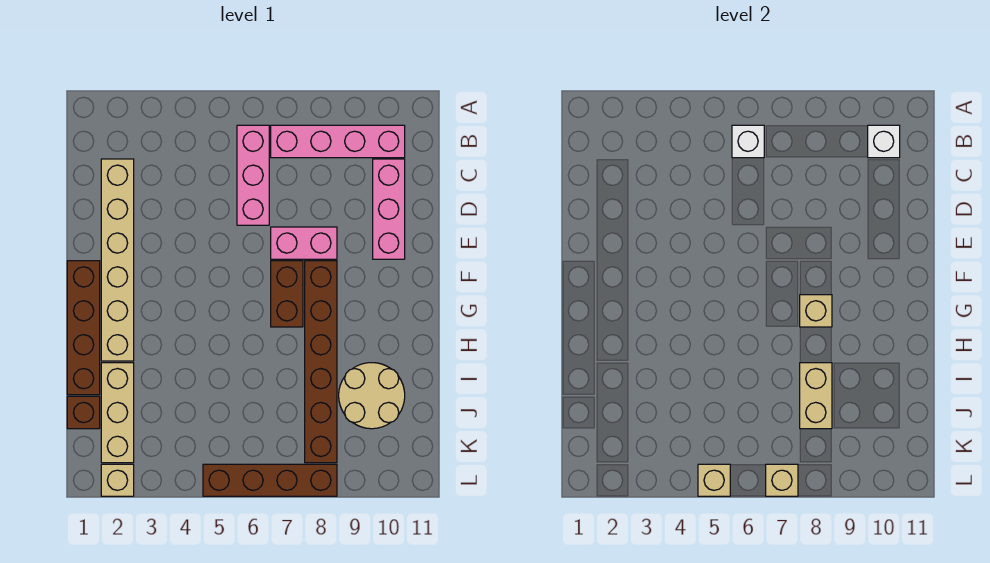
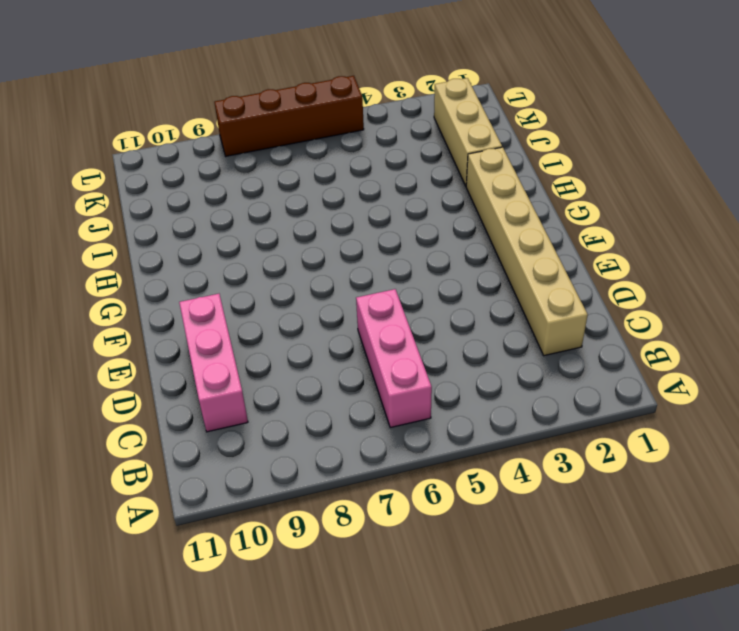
none -> pink 1x4 brick [271,125,405,158]
none -> pink 1x2 brick [271,227,337,259]
none -> brown 1x4 brick [67,261,100,395]

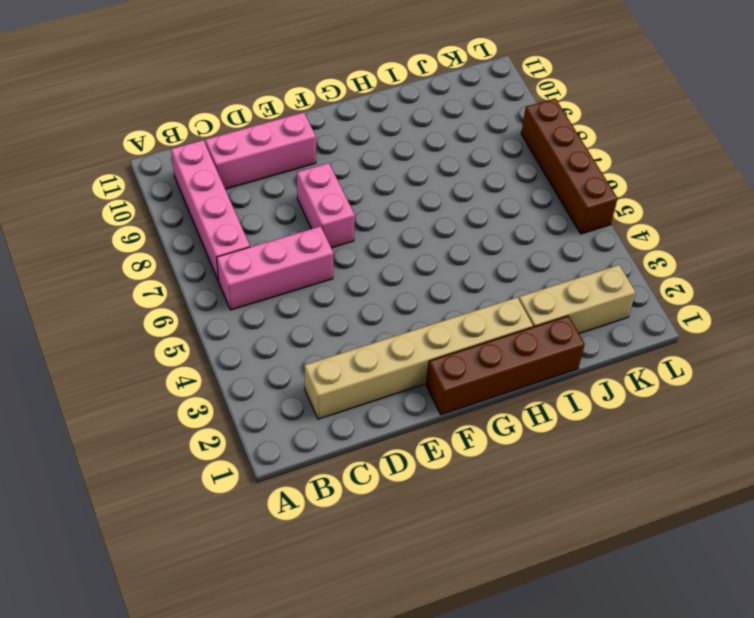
none -> brown 1x2 brick [271,261,303,327]
none -> brown 1x6 brick [305,261,337,463]
none -> tan 2x2 round brick [339,363,405,429]

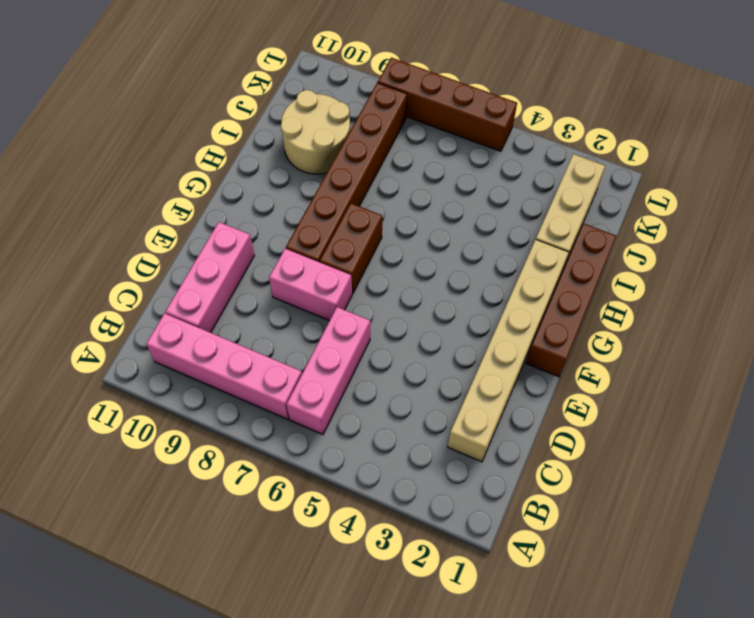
none -> brown 1x1 brick [67,396,100,429]
none -> tan 1x1 brick [101,464,134,496]
none -> white 1x1 brick [732,125,764,158]

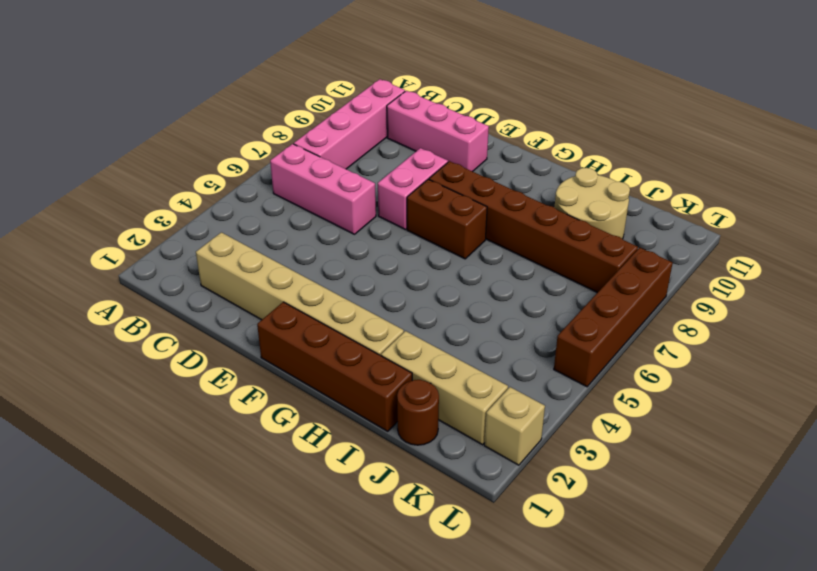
brown 1x1 round brick [397,380,439,445] -> brown 1x1 brick [67,396,100,429]
none -> white 1x1 brick [732,125,764,158]
none -> white 1x1 brick [868,125,900,158]
none -> tan 1x1 brick [800,295,832,327]

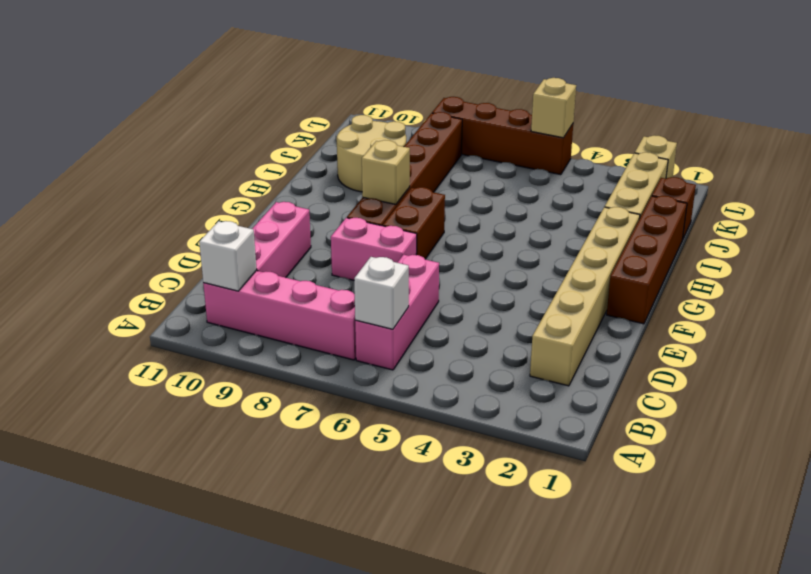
none -> tan 1x2 brick [800,363,832,429]
none -> tan 1x1 brick [766,464,798,496]

